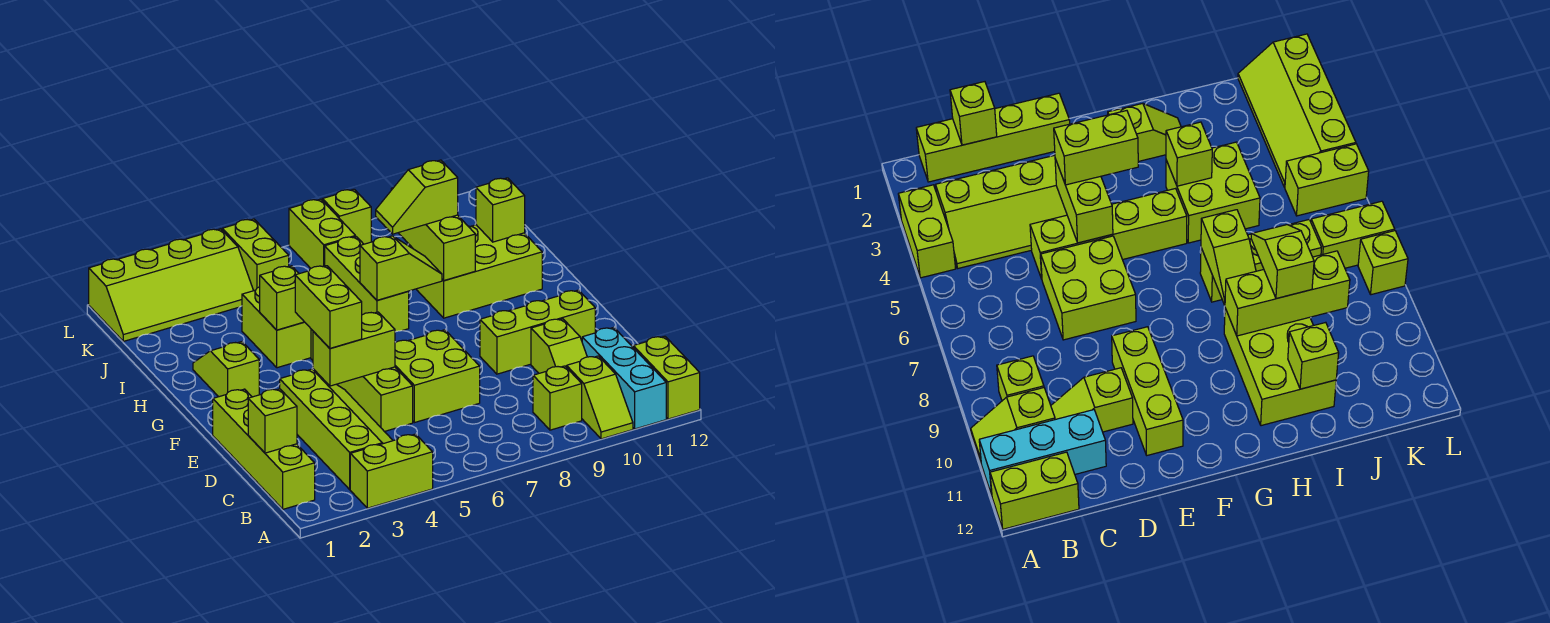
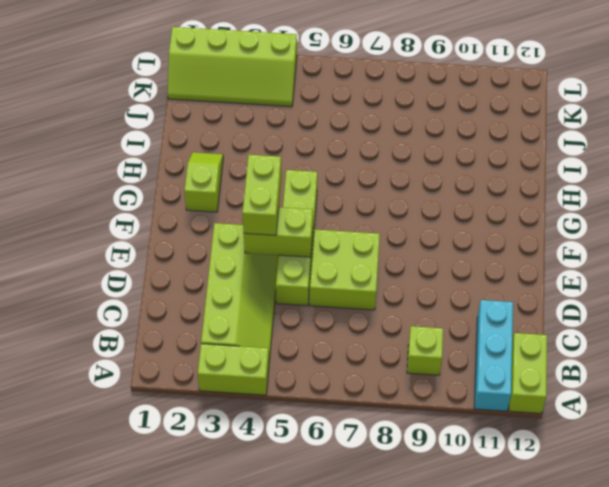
none -> lime 1x2 slope [567,356,633,439]
none -> lime 1x4 brick [213,389,315,509]
none -> lime 1x2 slope [531,319,587,373]

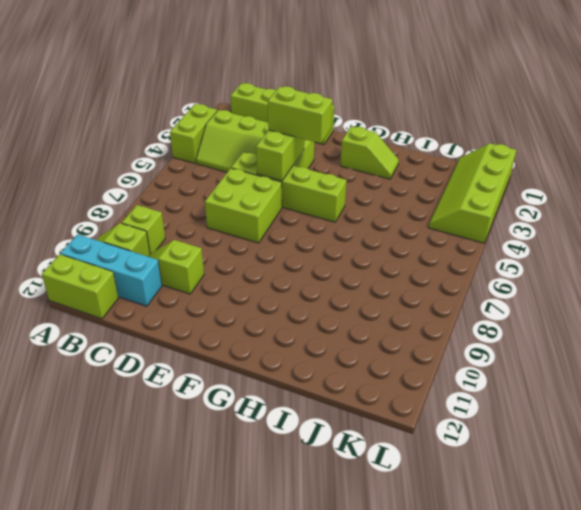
none -> lime 1x3 brick [480,290,595,374]
none -> lime 2x2 brick [242,287,311,368]
none -> lime 1x3 brick [325,237,409,332]

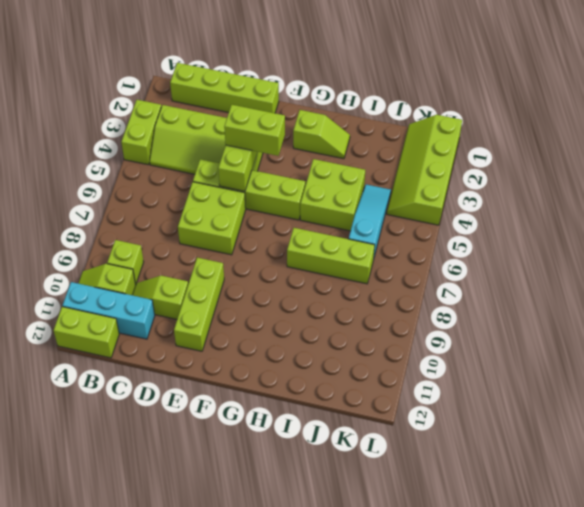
cyan 1x3 slope [349,184,391,260] -> none
none -> lime 2x3 brick [409,225,542,318]
none -> lime 1x2 brick [222,219,289,290]
none -> lime 1x2 brick [289,199,355,268]

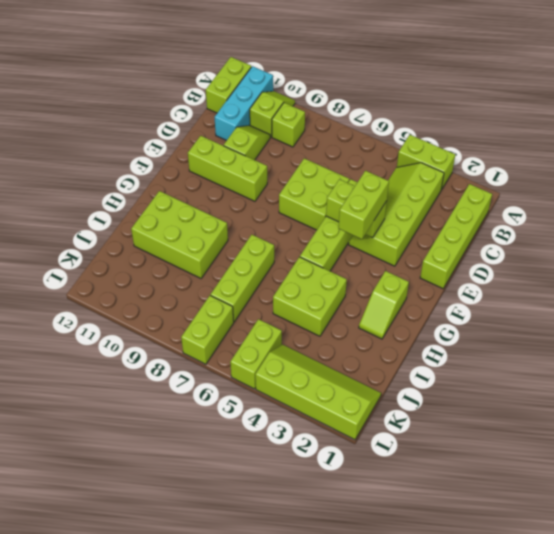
none -> lime 1x1 brick [323,189,371,244]
none -> lime 1x1 brick [248,389,297,453]
none -> lime 1x1 brick [260,266,304,330]

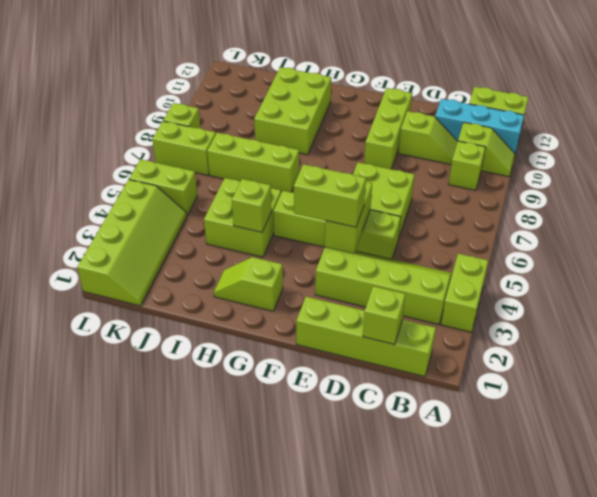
none -> lime 1x2 slope [360,236,442,300]
none -> lime 1x3 brick [391,188,475,281]
none -> lime 1x1 brick [476,178,525,242]

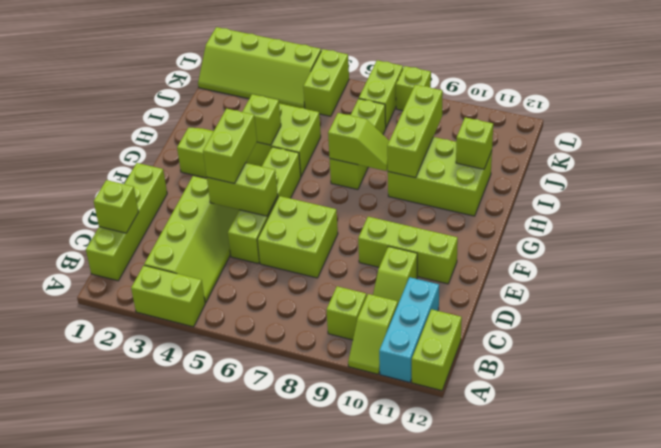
none -> lime 1x2 slope [376,160,458,234]

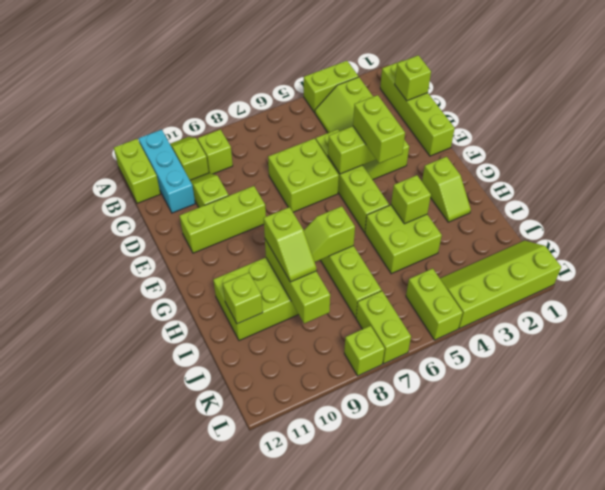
lime 1x2 slope [264,207,316,282] -> lime 1x2 slope turned to [376,160,458,234]

